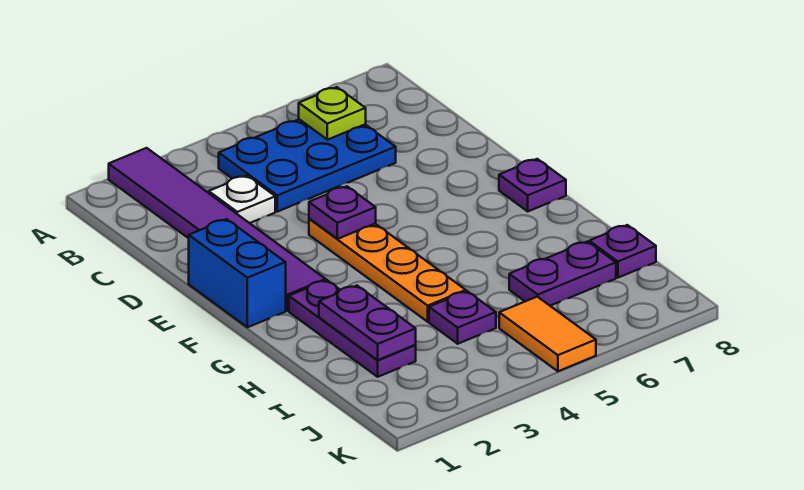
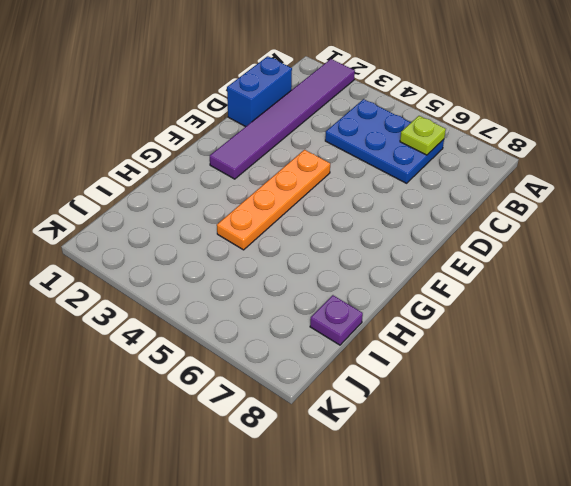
blue 1x2 brick [227,56,292,127] -> blue 1x2 brick moved to [189,219,286,327]
none -> white 1x1 plate [209,175,275,223]
none -> purple 1x1 plate [499,159,566,211]
none -> purple 1x3 plate [289,280,416,377]

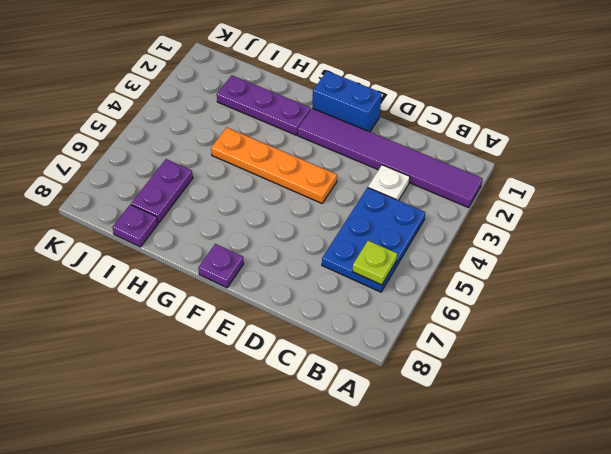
none -> purple 1x1 plate [429,291,496,344]
none -> orange 1x2 tile [499,297,596,371]
none -> purple 1x1 plate [309,186,376,239]

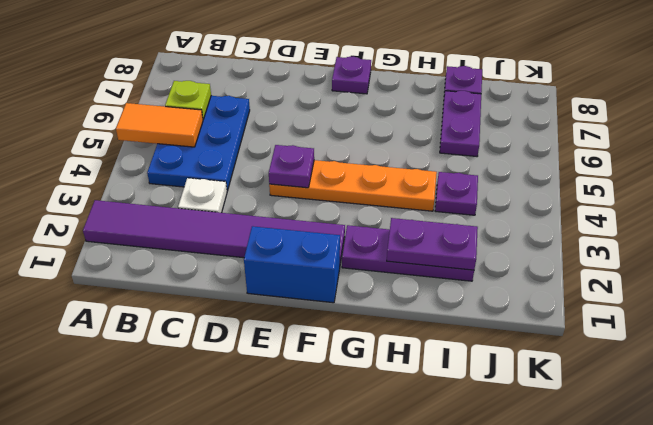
orange 1x2 tile [116,103,203,147] -> orange 1x2 tile moved to [499,297,596,371]

